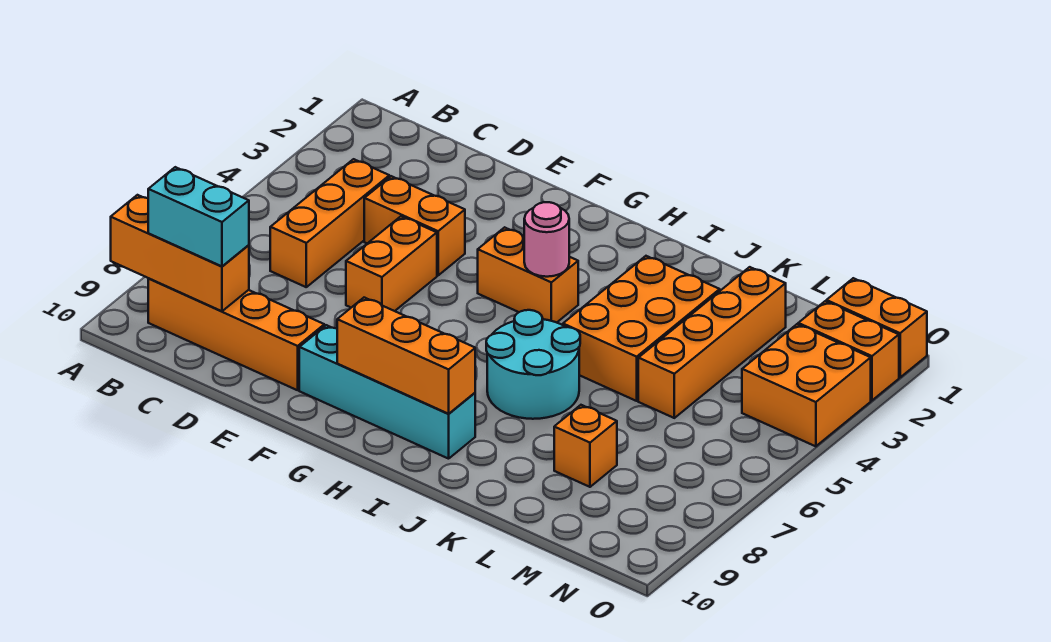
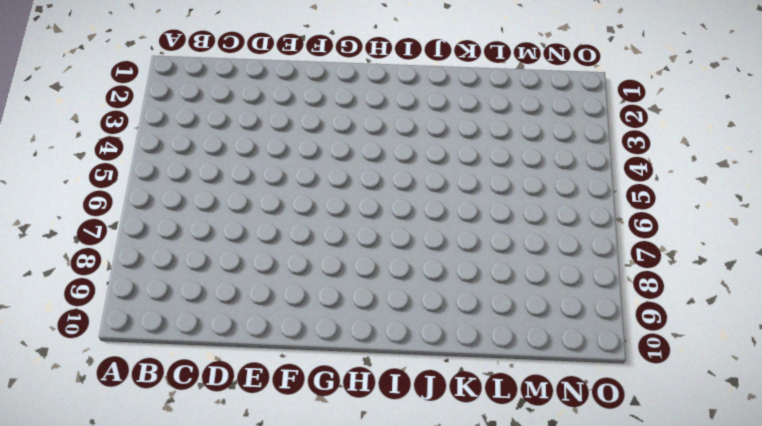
none -> orange 1x4 brick [148,279,324,390]
none -> orange 1x3 brick [270,159,389,287]
none -> orange 1x2 brick [364,176,465,275]

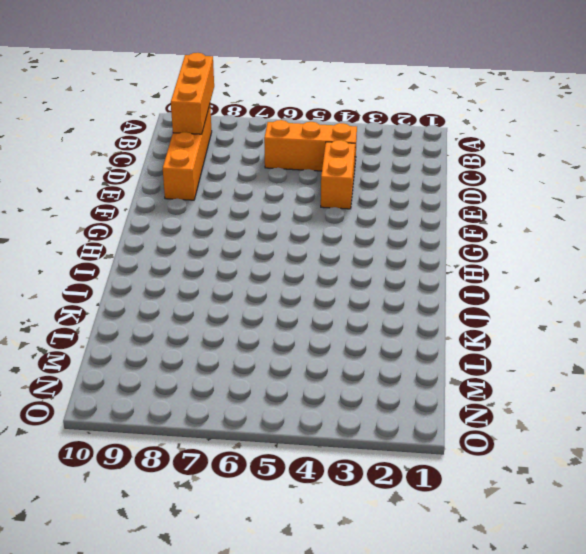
none -> orange 1x2 brick [346,216,437,311]
none -> cyan 1x4 brick [299,325,475,459]
none -> orange 1x2 brick [478,227,578,323]

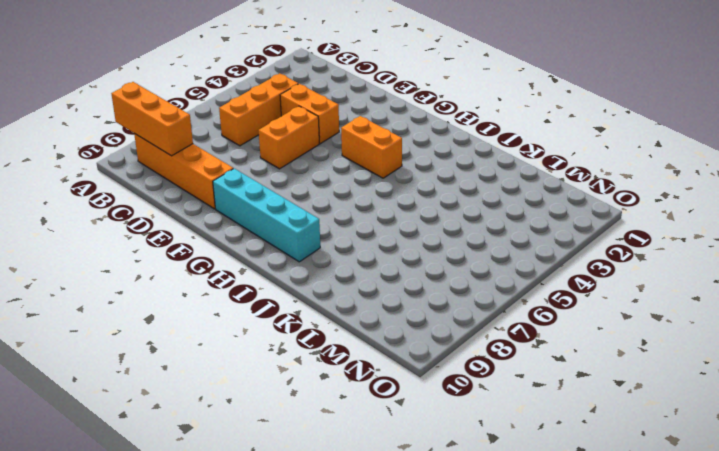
none -> cyan 2x2 round brick [486,310,580,419]
none -> orange 2x3 brick [563,256,720,401]
none -> orange 1x4 brick [638,267,786,418]

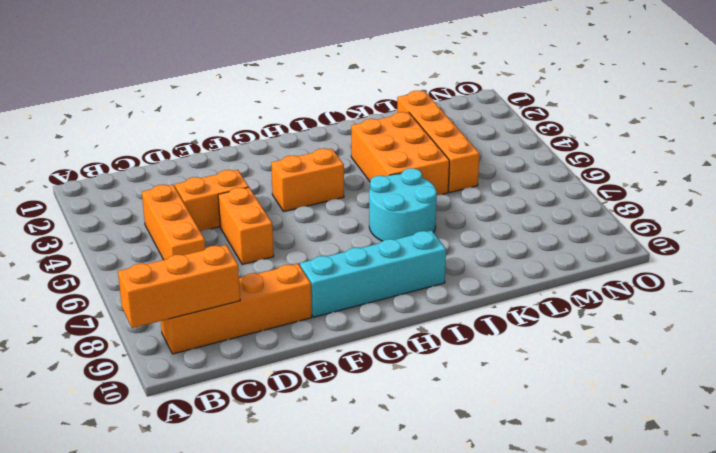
none -> orange 1x1 brick [554,405,617,487]
none -> orange 1x2 brick [826,278,927,377]
none -> orange 1x2 brick [798,301,899,400]

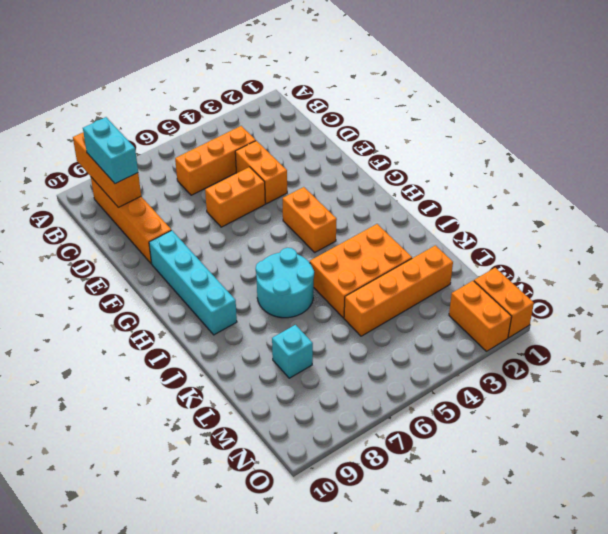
cyan 1x1 brick [272,325,313,378] -> orange 1x1 brick [554,405,617,487]
none -> orange 2x2 brick [742,324,871,446]
none -> orange 1x3 brick [337,298,475,414]
none -> pink 1x1 round brick [524,202,569,277]

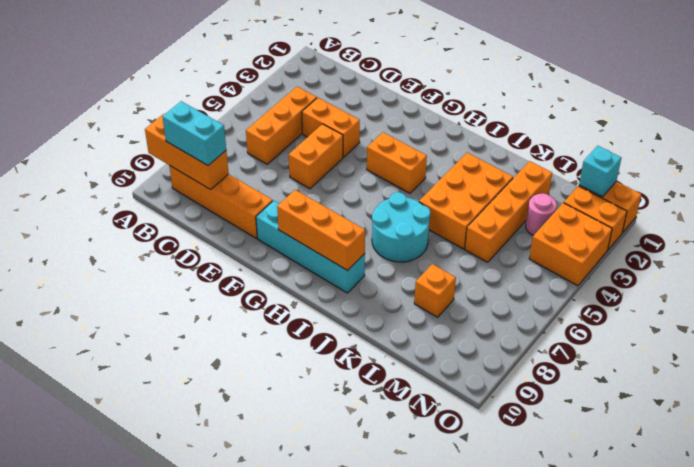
pink 1x1 round brick [526,193,557,235] -> pink 1x1 round brick moved to [524,202,569,277]
cyan 1x1 brick [579,146,621,197] -> none

